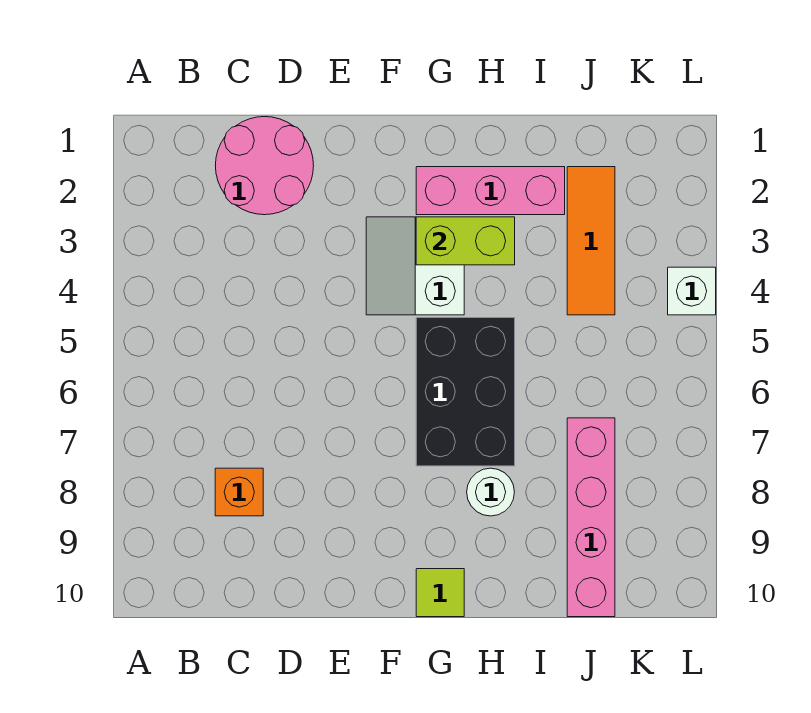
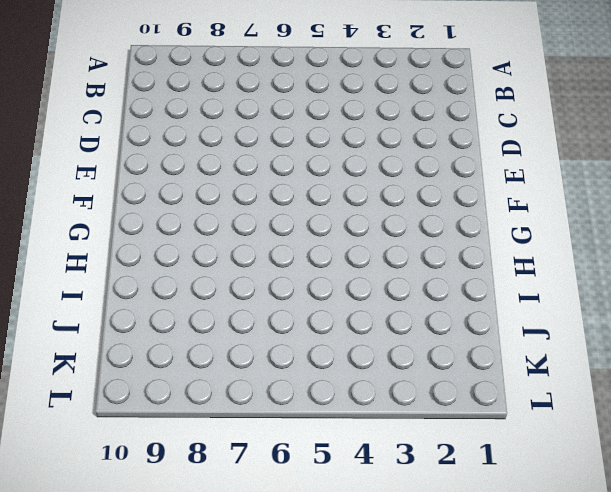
none -> pink 2x2 round brick [215,117,314,215]
none -> orange 1x1 brick [215,468,263,516]

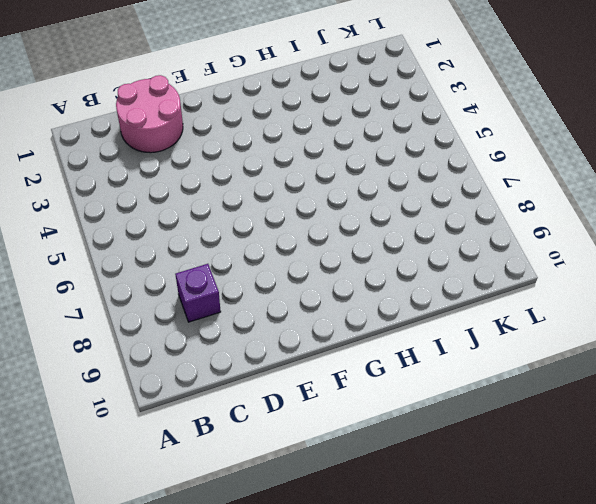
purple 1x1 brick [175,264,221,322] -> orange 1x1 brick [215,468,263,516]
none -> white 2x2 slope [366,217,464,315]
none -> pink 1x3 brick [416,167,565,215]

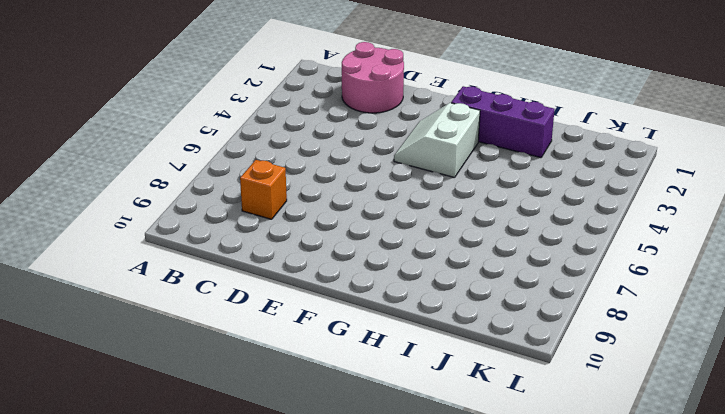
purple 1x3 brick [451,86,555,158] -> pink 1x3 brick [416,167,565,215]
none -> black 2x3 brick [416,318,515,466]
none -> lime 1x1 tile [416,569,464,617]

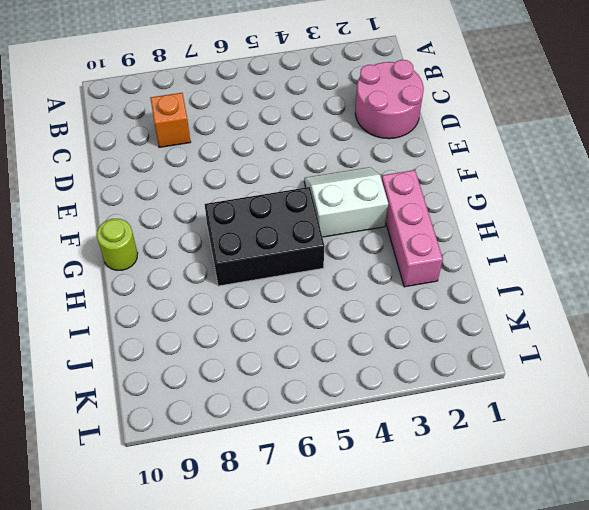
lime 1x1 round brick [97,219,138,270] -> lime 1x1 tile [416,569,464,617]
none -> white 1x1 round brick [467,468,514,516]
none -> orange 1x3 tile [567,167,615,315]

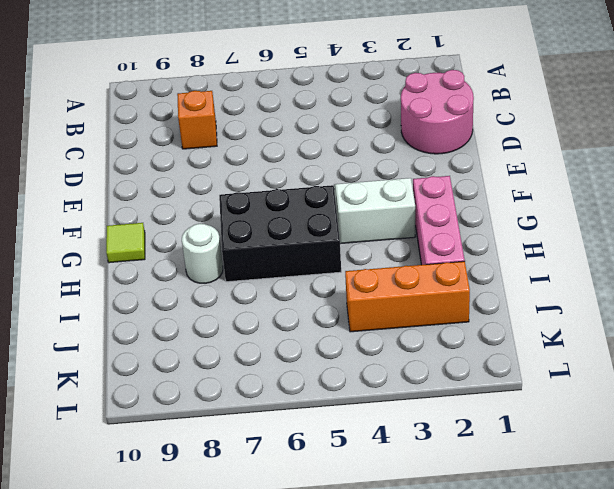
orange 1x3 brick [345,261,470,332] -> orange 1x3 tile [567,167,615,315]
none -> pink 1x4 brick [567,418,615,617]
none -> white 1x1 brick [668,267,716,315]

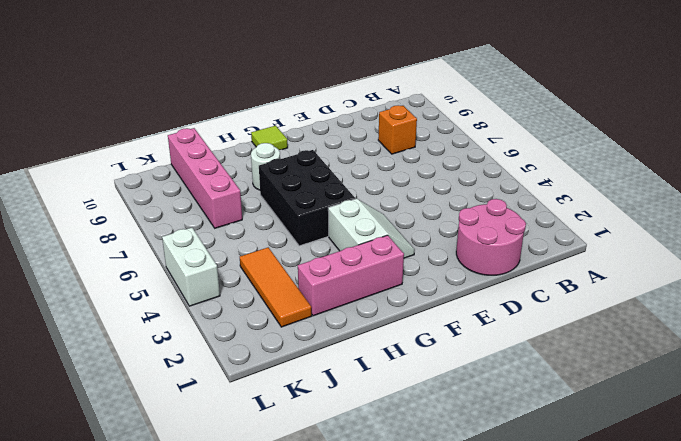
white 1x2 brick [162,228,220,306] -> white 1x1 brick [668,267,716,315]
none -> lime 1x2 brick [416,217,515,265]

